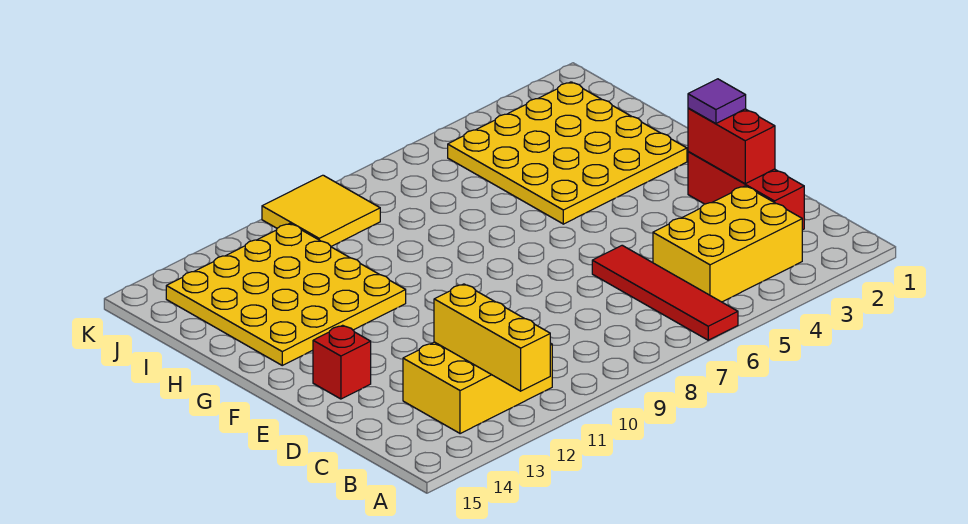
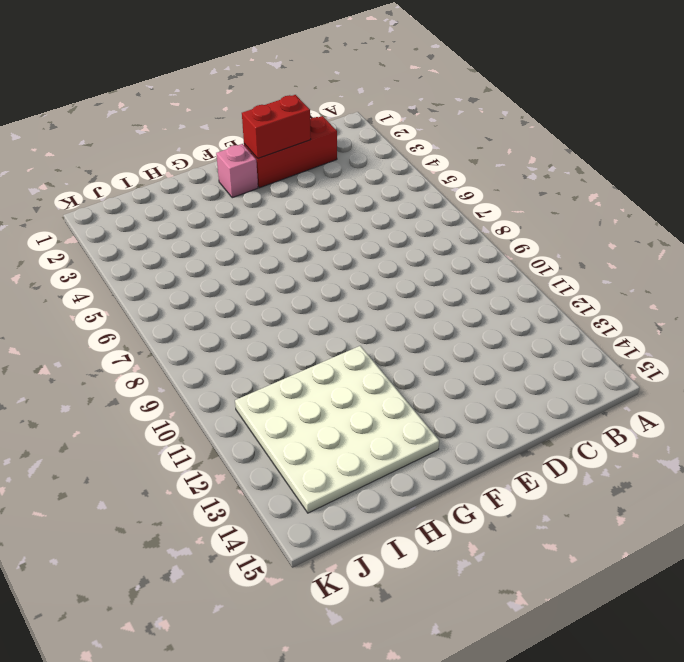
pink 1x1 brick [216,144,258,198] -> none
white 4x4 plate [235,346,439,513] -> yellow 4x4 plate [166,224,406,365]
none -> red 1x4 tile [592,245,738,340]
none -> yellow 2x3 brick [653,186,802,302]

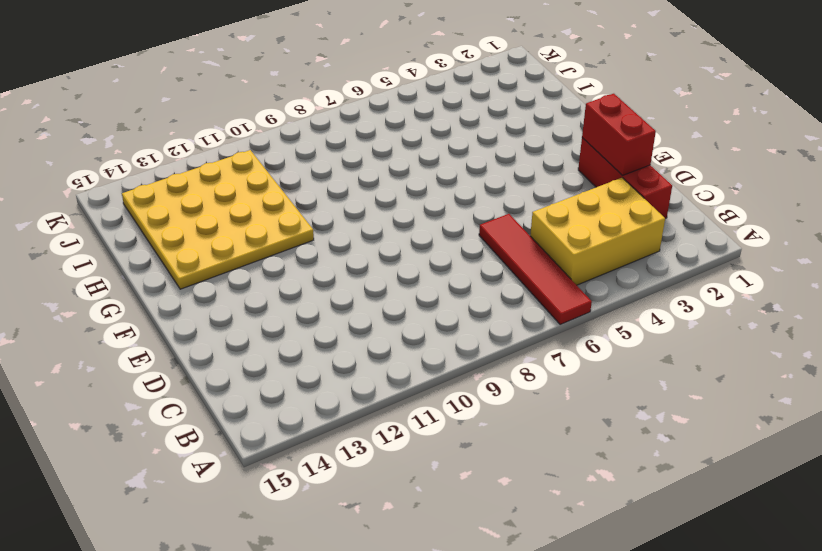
none -> yellow 2x3 brick [403,342,552,434]
none -> red 1x1 brick [313,325,371,399]

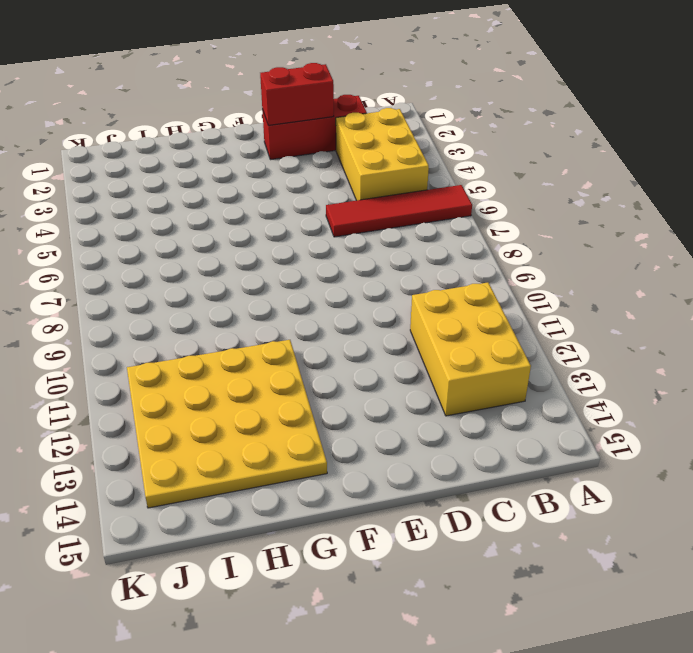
none -> red 1x1 brick [313,325,371,399]
none -> yellow 4x4 plate [448,82,687,224]

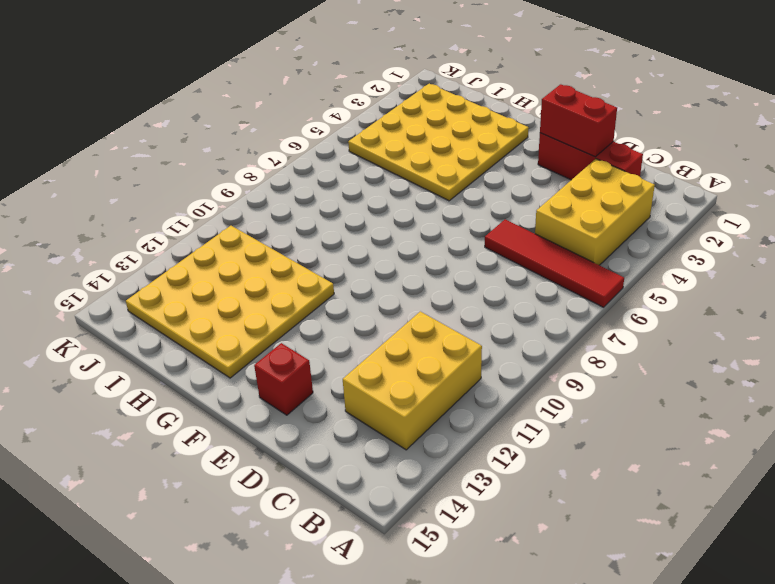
none -> yellow 2x2 tile [262,175,380,246]
none -> yellow 1x3 brick [434,284,550,391]

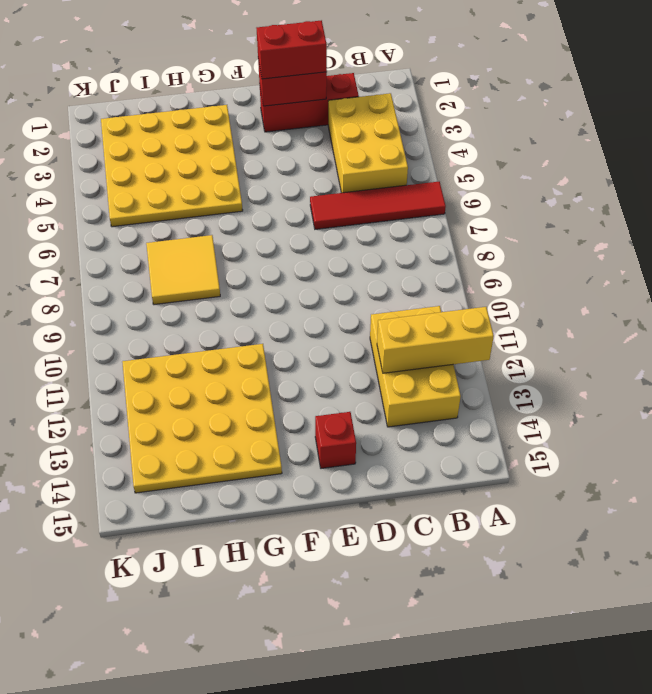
red 1x2 brick [257,20,327,79] -> purple 1x1 tile [688,79,746,123]
yellow 2x2 tile [146,235,220,305] -> yellow 2x2 tile moved to [262,175,380,246]

